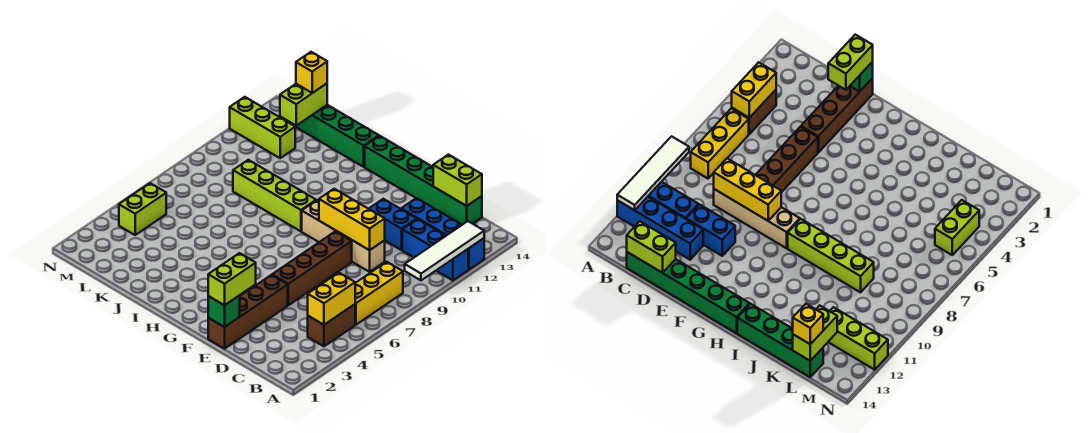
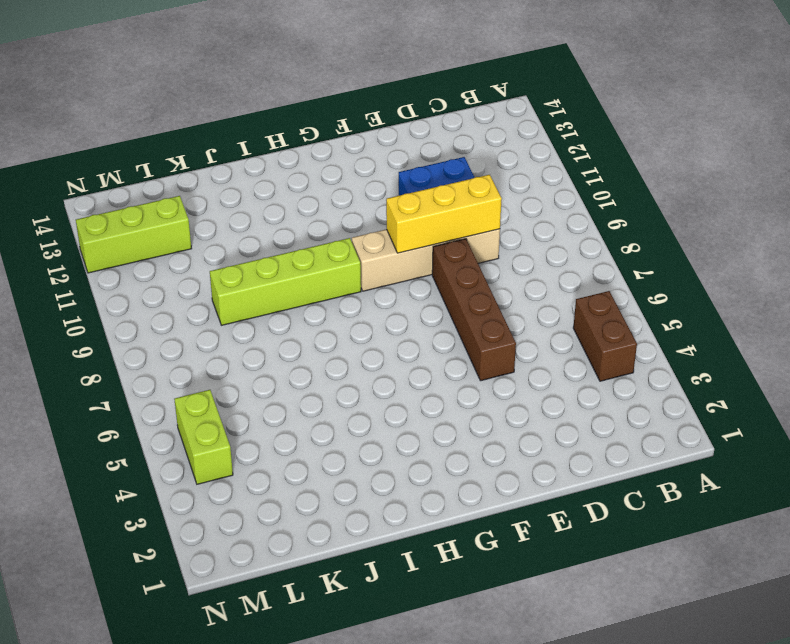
none -> blue 1x3 brick [402,219,468,280]
none -> blue 1x4 brick [401,198,484,270]
none -> yellow 1x3 brick [355,262,403,325]

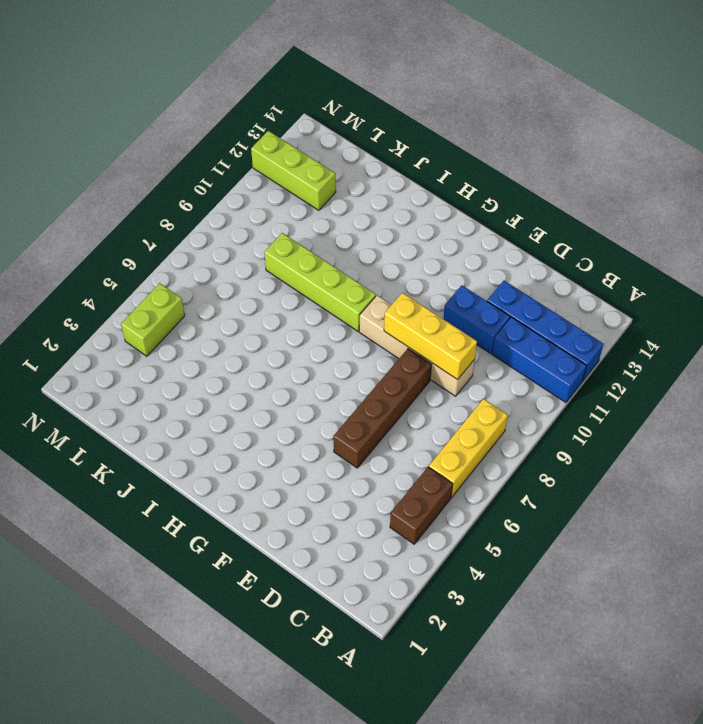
none -> green 1x6 brick [365,136,482,225]
none -> brown 1x4 brick [208,275,288,349]
none -> green 1x4 brick [296,105,379,167]

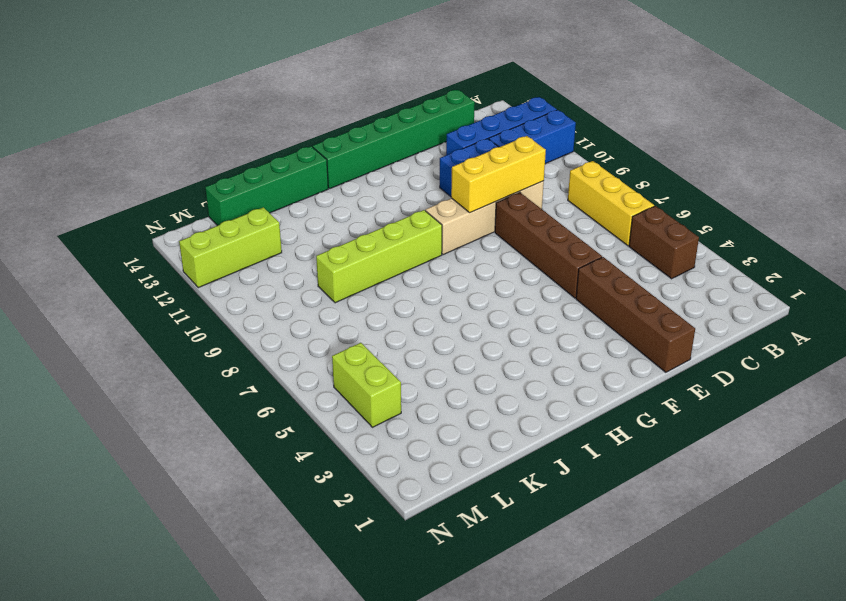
none -> white 1x4 tile [405,221,484,280]
none -> yellow 1x2 brick [308,273,355,325]
none -> lime 1x2 brick [433,155,482,206]

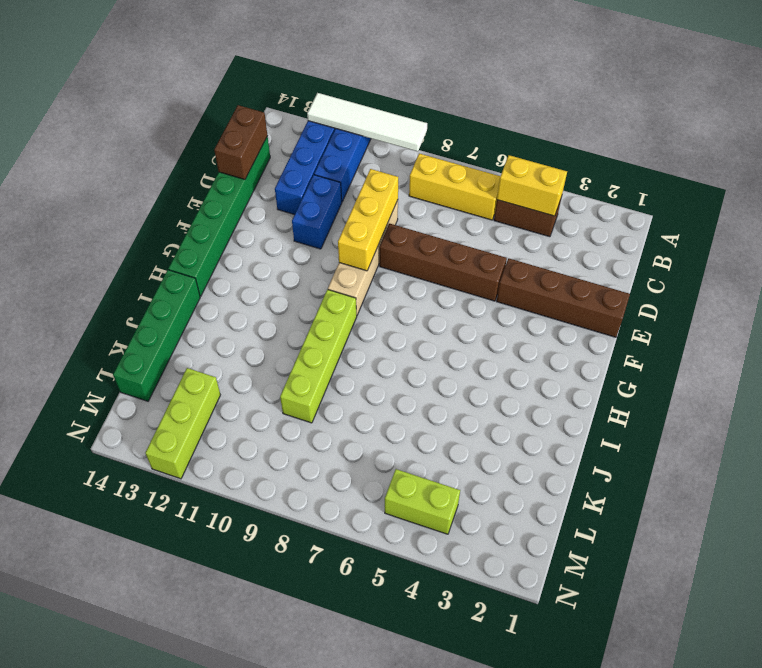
brown 1x2 brick [214,105,268,179] -> lime 1x2 brick [433,155,482,206]
none -> green 1x1 brick [208,295,240,327]
none -> lime 1x2 brick [280,84,327,125]
none -> lime 1x2 brick [208,253,256,305]

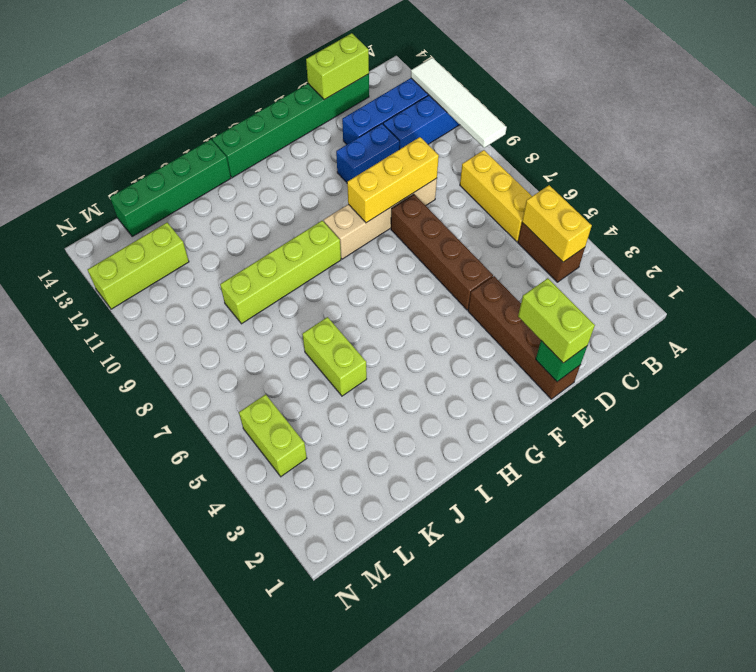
lime 1x2 brick [302,317,367,396] -> lime 1x2 brick moved to [280,84,327,125]
none -> yellow 1x1 brick [296,52,327,93]

